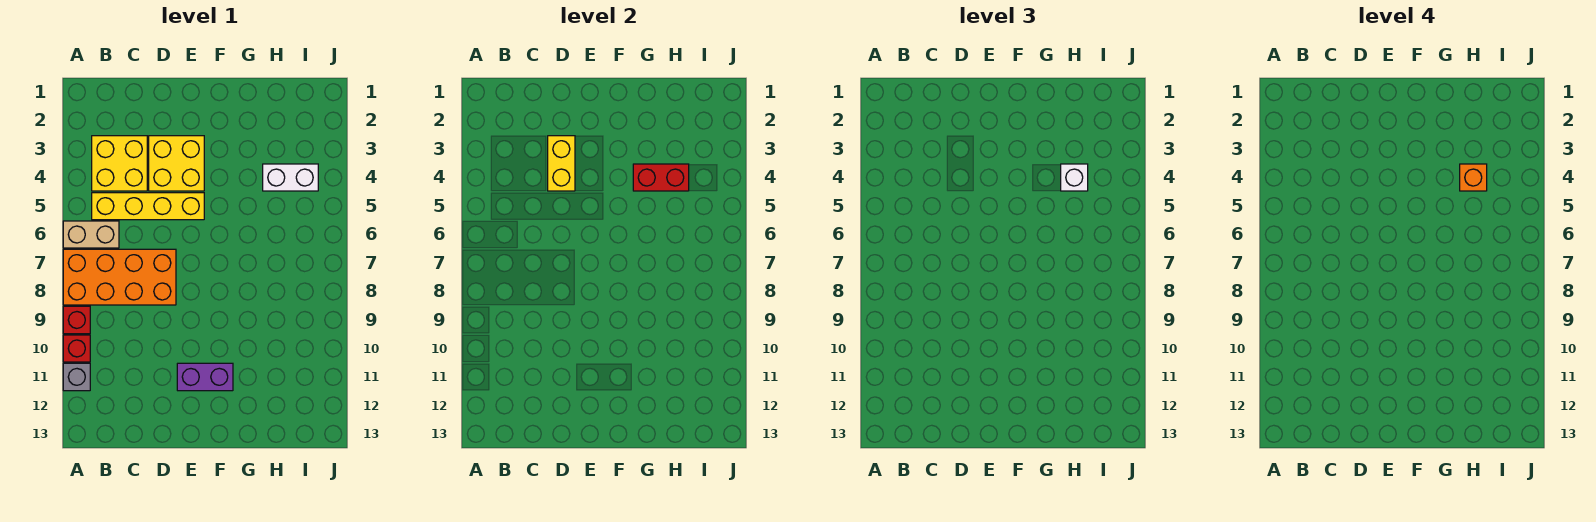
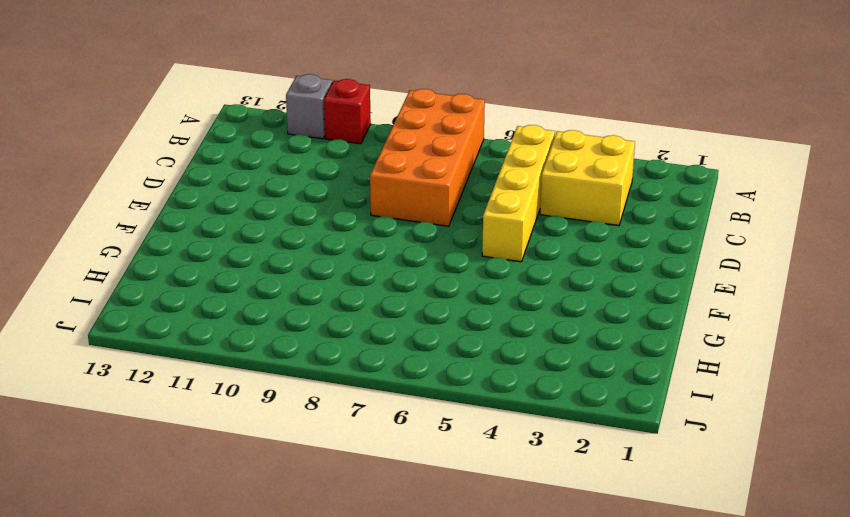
none -> tan 1x2 brick [63,221,119,248]
none -> red 1x1 brick [63,306,90,334]
none -> yellow 2x2 brick [149,136,204,191]

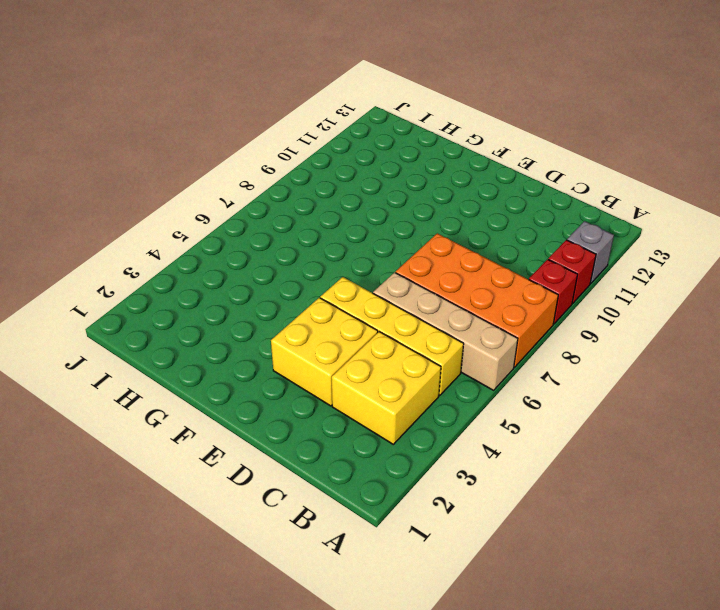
tan 1x4 brick [373,272,518,390] -> tan 1x2 brick [63,221,119,248]
none -> purple 1x2 brick [177,363,233,391]
none -> white 1x2 brick [263,164,318,191]
none -> yellow 1x2 brick [548,136,575,191]

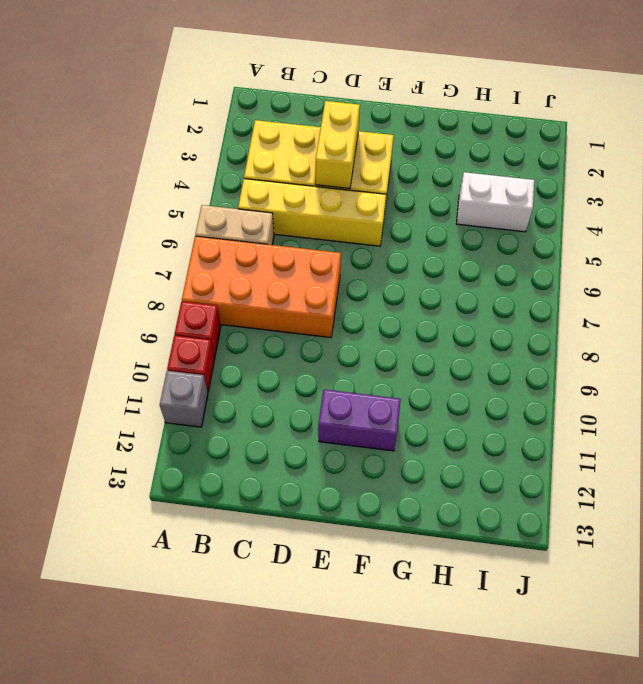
none -> red 1x2 brick [633,164,689,191]
none -> white 1x1 brick [1061,164,1088,191]
none -> orange 1x1 brick [1460,164,1487,191]

